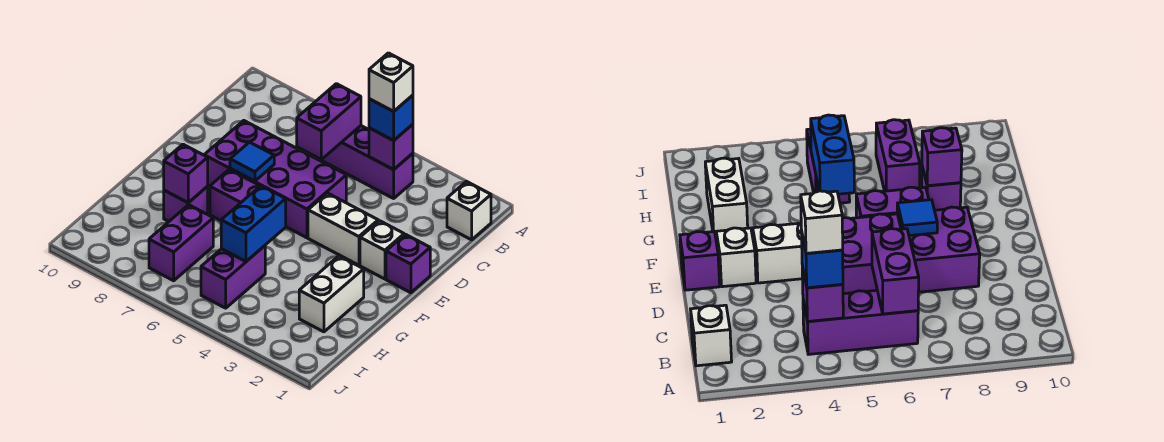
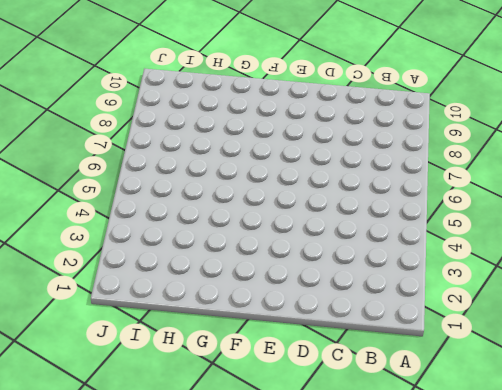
none -> white 1x1 brick [447,181,491,240]
none -> purple 1x3 brick [318,126,413,198]
none -> purple 2x4 brick [204,121,346,238]

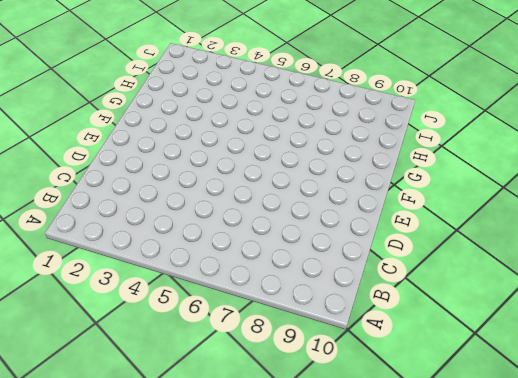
none -> white 1x1 brick [447,181,491,240]
none -> purple 1x3 brick [318,126,413,198]
none -> purple 2x4 brick [204,121,346,238]

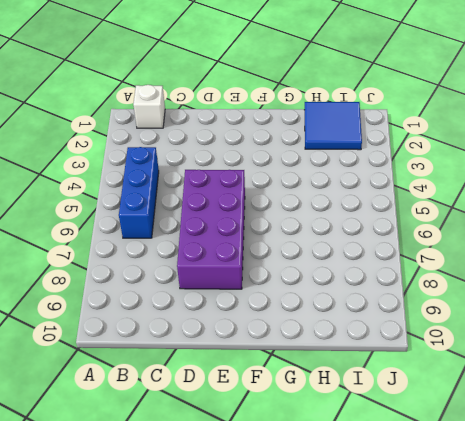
blue 1x3 brick [119,147,159,238] -> purple 1x3 brick [318,126,413,198]
blue 2x2 tile [304,102,362,150] -> white 1x2 brick [299,256,364,332]
none -> purple 1x1 brick [386,234,430,293]
none -> white 1x1 brick [360,221,404,279]
none -> white 1x2 brick [308,193,378,265]

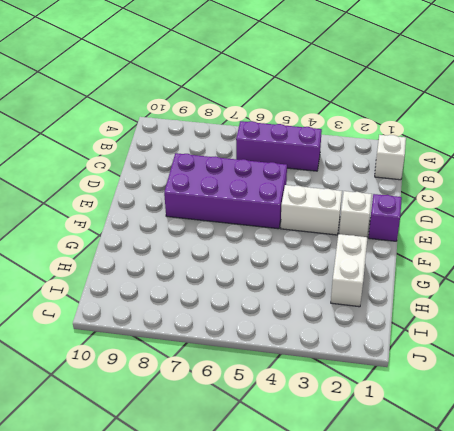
none -> purple 1x2 brick [210,170,260,221]
none -> purple 1x1 brick [164,187,208,221]
none -> purple 1x2 brick [201,246,265,308]

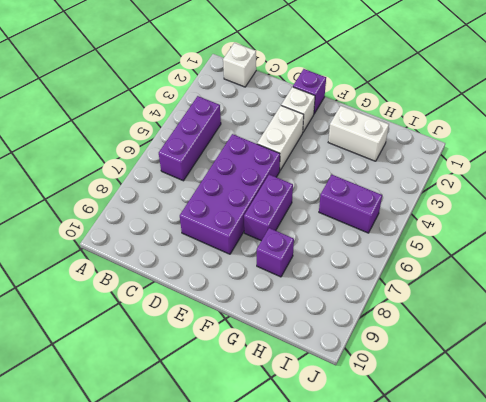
none -> purple 1x2 brick [149,205,213,281]
none -> purple 1x1 brick [369,124,413,170]
none -> purple 1x2 brick [297,84,361,159]

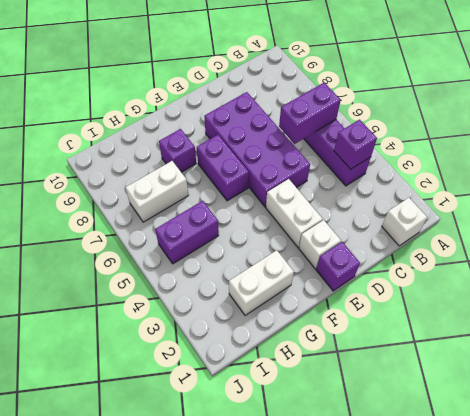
white 1x2 brick [125,161,188,222] -> purple 1x2 brick [149,205,213,281]
none -> blue 1x1 tile [230,142,274,181]
none -> blue 1x2 brick [221,186,286,261]
none -> purple 1x1 brick [164,144,208,203]

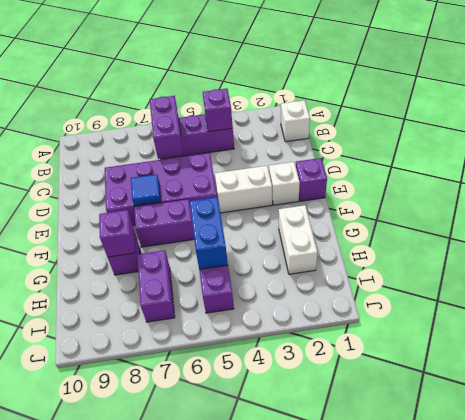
none -> blue 1x1 brick [369,95,413,140]
none -> white 1x1 brick [369,53,413,111]

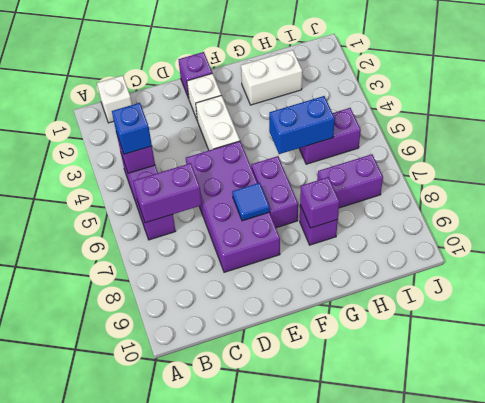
none -> white 1x1 brick [369,53,413,111]

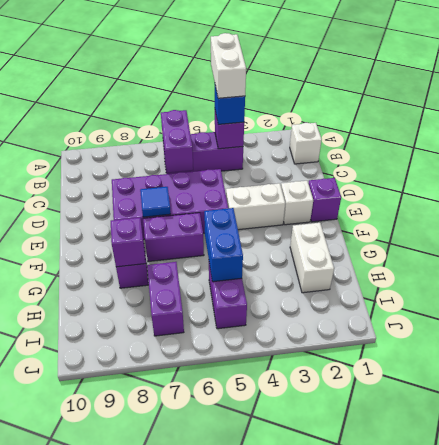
white 1x2 brick [211,33,246,98] -> white 1x1 brick [369,53,413,111]

